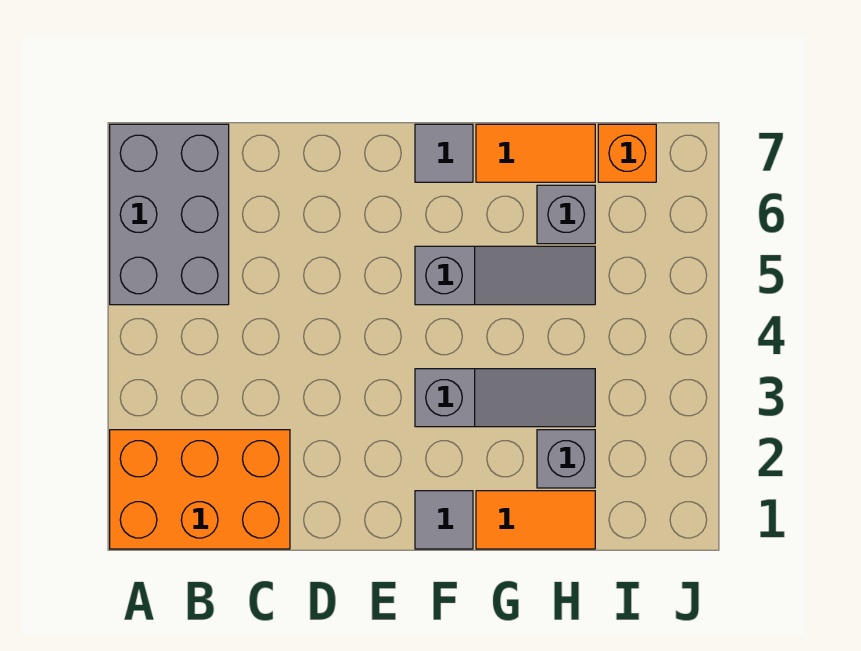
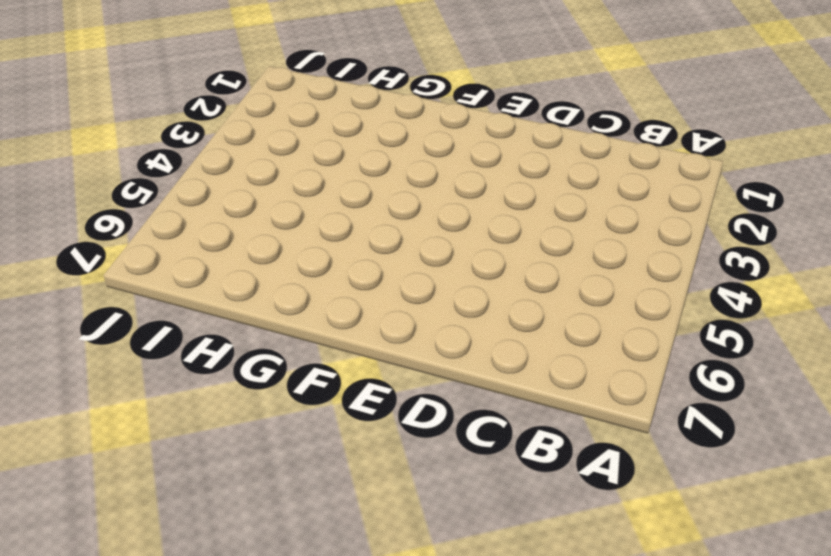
none -> orange 2x3 brick [110,430,290,549]
none -> grey 2x3 brick [110,124,229,305]

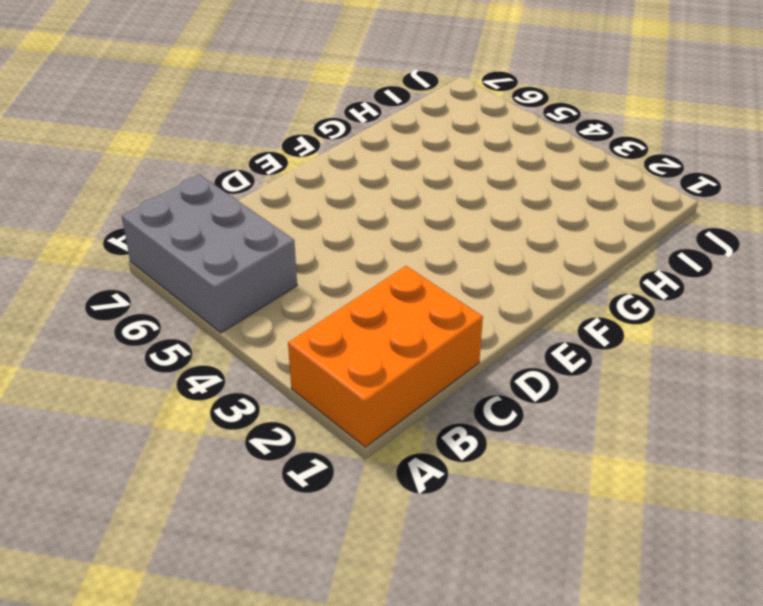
none -> grey 1x1 tile [415,491,473,549]
none -> grey 1x3 slope [415,369,595,427]

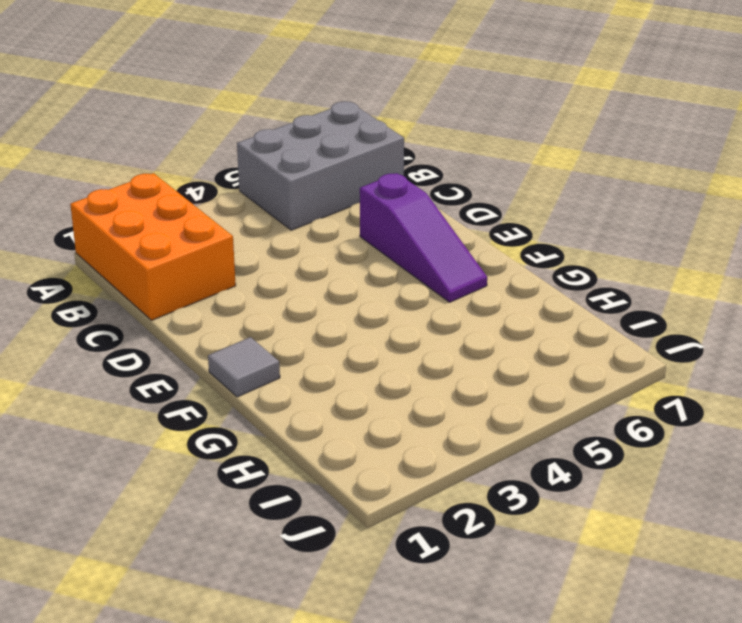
purple 1x3 slope [360,173,487,302] -> none
none -> grey 1x3 slope [415,369,595,427]
none -> grey 1x3 slope [415,246,595,305]

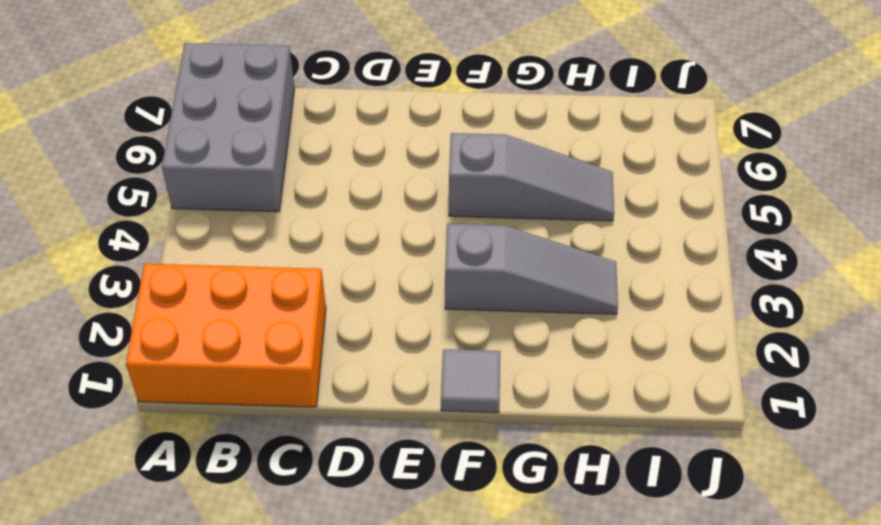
none -> grey 1x1 tile [415,124,473,182]
none -> orange 1x2 tile [476,491,595,549]

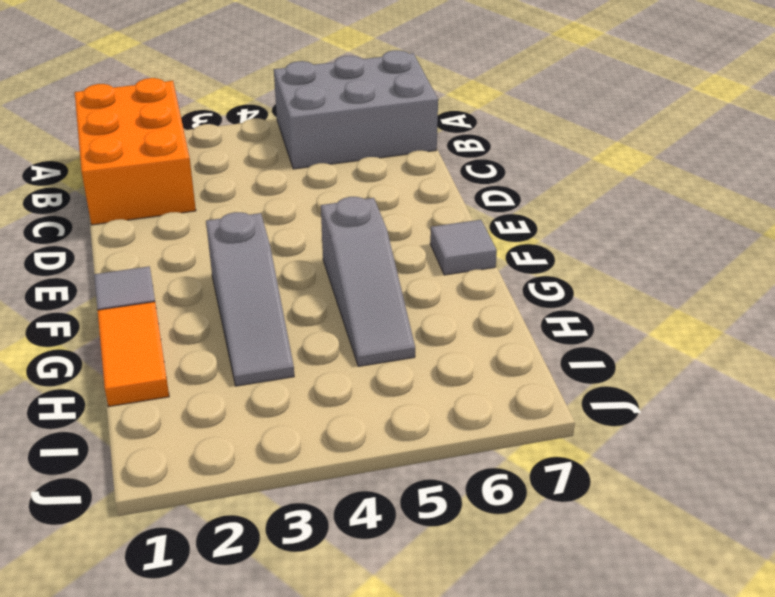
none -> orange 1x2 tile [476,124,595,182]
none -> grey 1x1 brick [537,430,595,488]

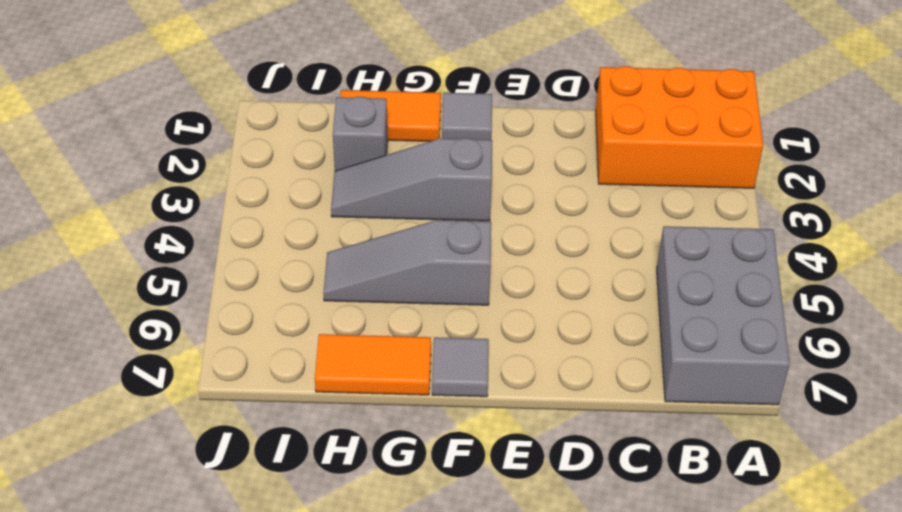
none -> grey 1x1 brick [537,185,595,244]
none -> orange 1x1 brick [598,124,656,182]

